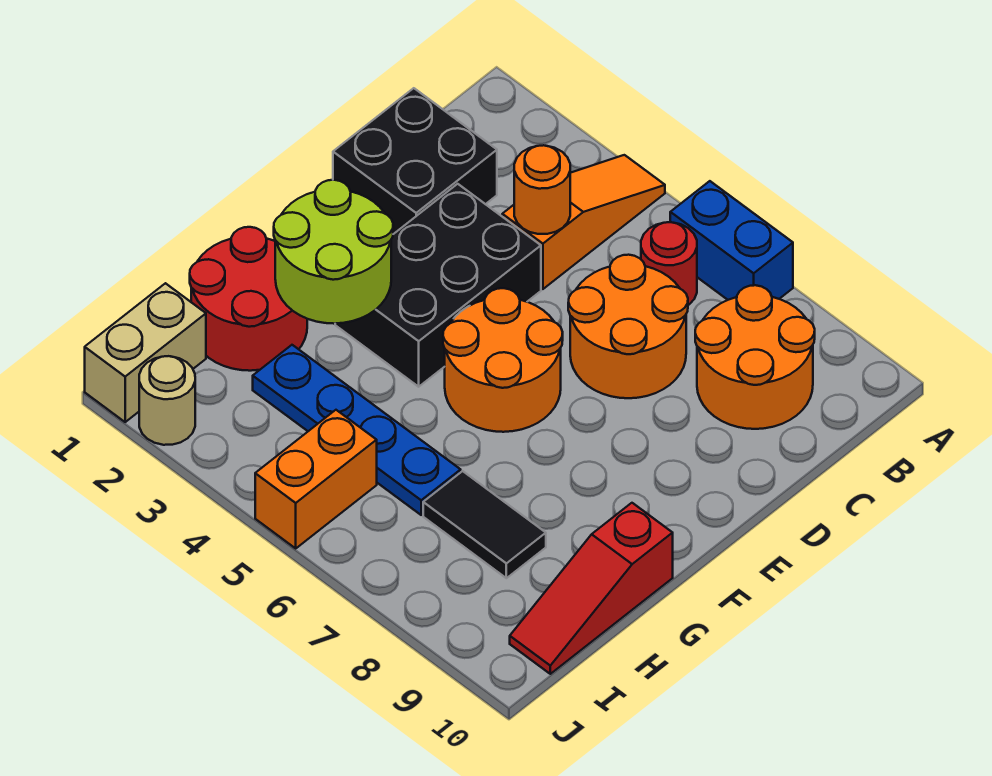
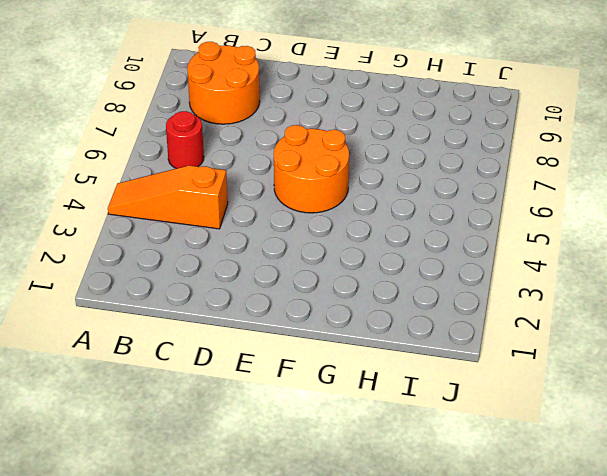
none -> blue 1x2 brick [670,181,793,300]
none -> black 2x2 brick [333,88,497,234]
none -> orange 2x2 round brick [568,255,688,398]

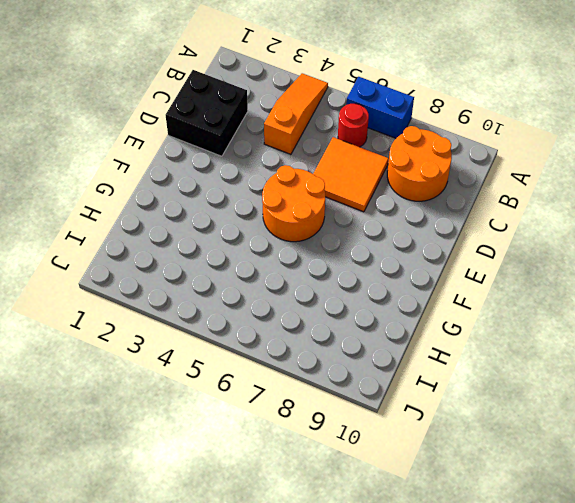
orange 2x2 tile [313,137,389,212] -> orange 2x2 round brick [568,255,688,398]
none -> black 2x3 brick [335,184,541,387]
none -> red 2x2 round brick [190,227,307,371]
none -> red 1x3 slope [510,503,673,674]

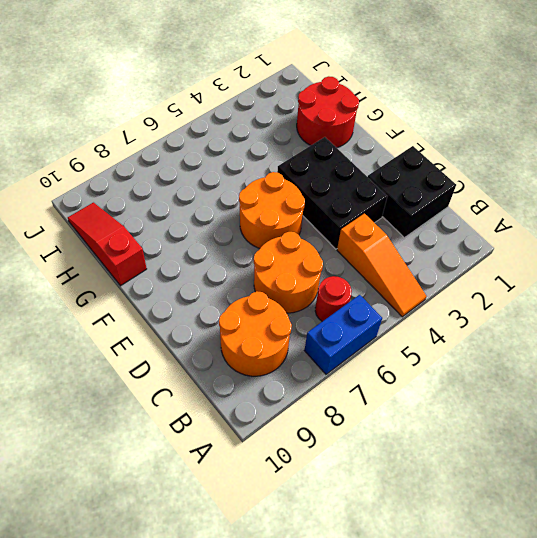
none -> blue 1x4 plate [253,345,461,515]
none -> black 1x2 tile [423,471,546,578]
none -> tan 1x2 brick [85,283,206,422]

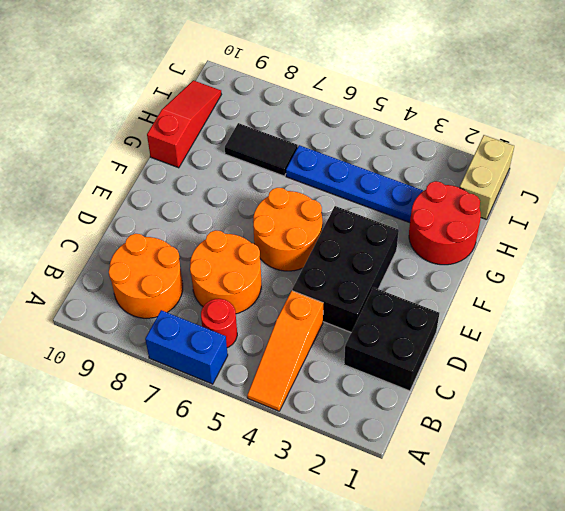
none -> orange 1x2 brick [255,410,377,548]
none -> tan 1x1 round brick [139,356,195,445]
none -> orange 1x1 round brick [514,145,571,234]

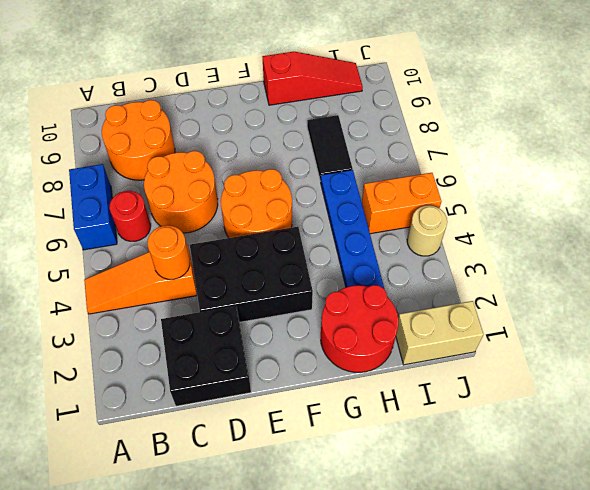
tan 1x1 round brick [407,205,447,256] -> tan 1x1 round brick moved to [139,356,195,445]
none -> lime 2x2 round brick [274,180,393,324]

